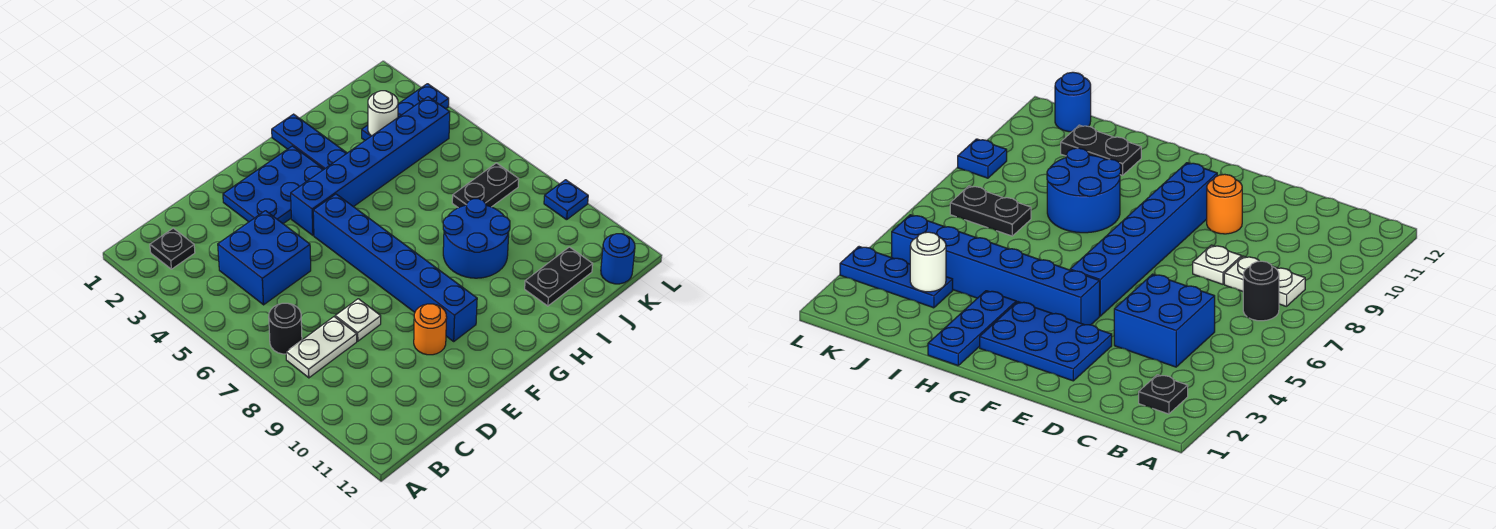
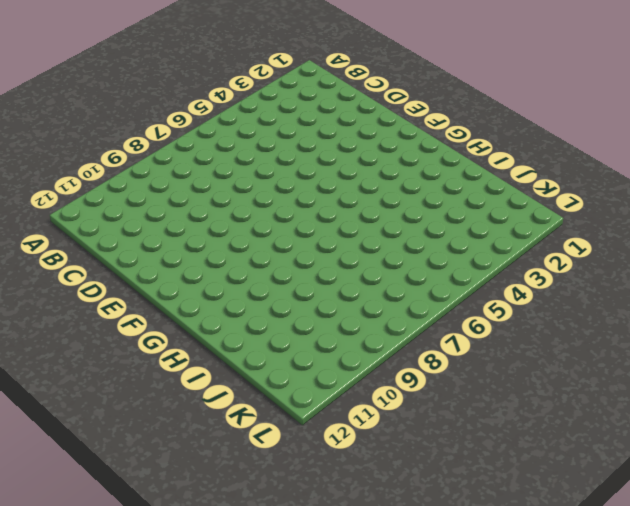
none -> black 1x1 plate [150,228,195,269]
none -> black 1x1 round brick [269,303,302,354]
none -> white 1x2 plate [286,317,357,378]

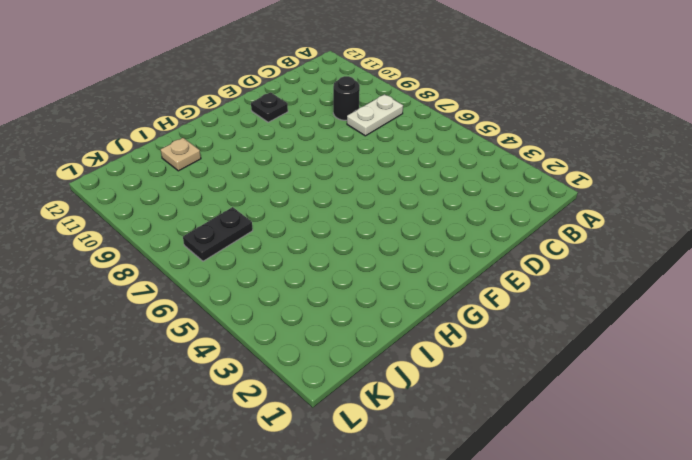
black 1x1 round brick [333,76,360,120] -> black 1x1 round brick moved to [269,303,302,354]
black 1x1 plate [251,93,288,122] -> black 1x1 plate moved to [150,228,195,269]
tan 1x1 plate [161,138,201,171] -> black 1x2 plate [525,247,593,306]
none -> blue 2x2 brick [218,211,311,305]
none -> white 1x1 plate [335,299,381,341]
none -> blue 2x3 plate [223,146,324,224]

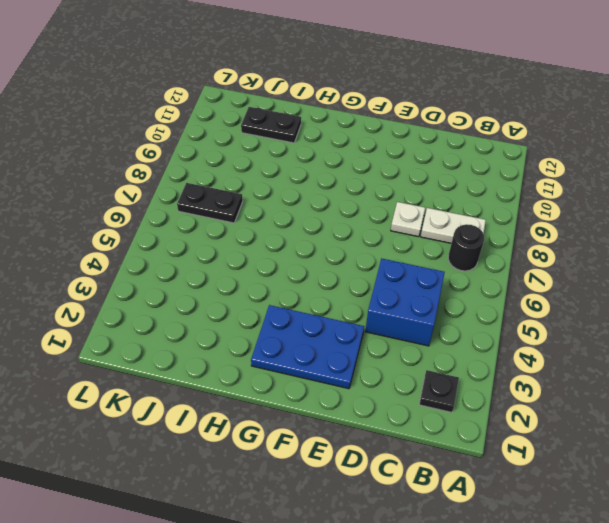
none -> orange 1x1 round brick [414,304,447,355]
none -> blue 1x6 brick [291,97,450,235]
none -> blue 1x6 brick [313,194,477,341]

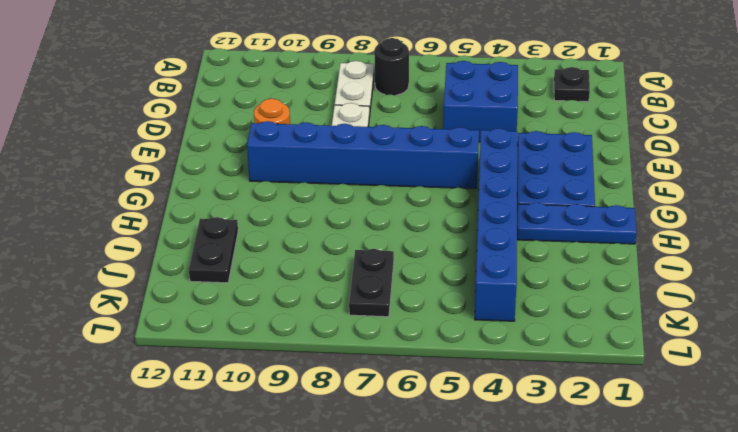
none -> blue 2x2 round brick [443,199,510,278]
none -> blue 1x3 plate [362,84,449,140]
none -> blue 1x1 round brick [601,234,635,284]

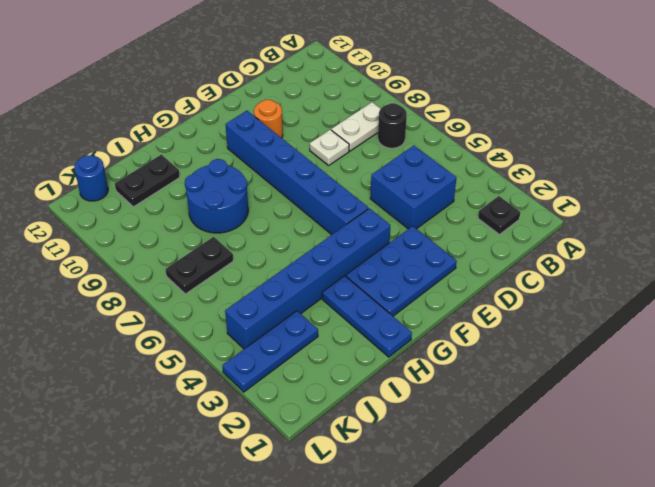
none -> blue 1x1 plate [544,180,588,220]
none -> white 1x1 round brick [368,91,398,136]

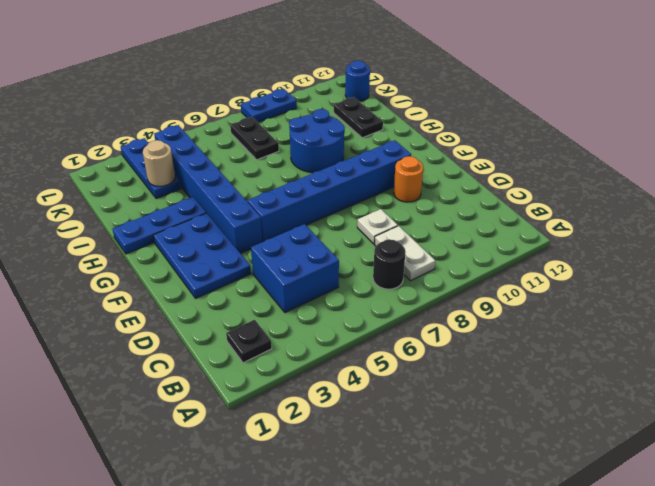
tan 1x1 round brick [143,140,175,186] -> white 1x1 round brick [368,91,398,136]
blue 1x2 plate [241,89,297,122] -> blue 1x1 plate [544,180,588,220]

